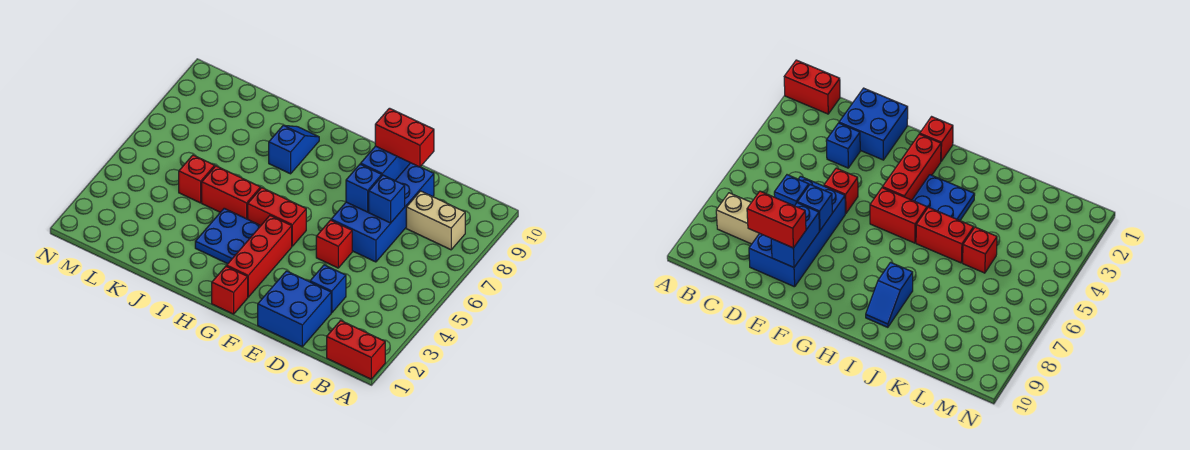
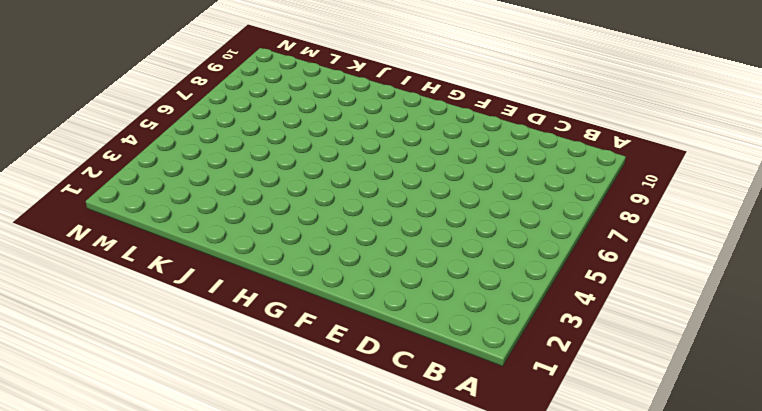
none -> red 1x2 brick [327,320,385,379]
none -> tan 1x2 brick [406,191,465,250]
none -> blue 2x2 brick [258,271,331,347]

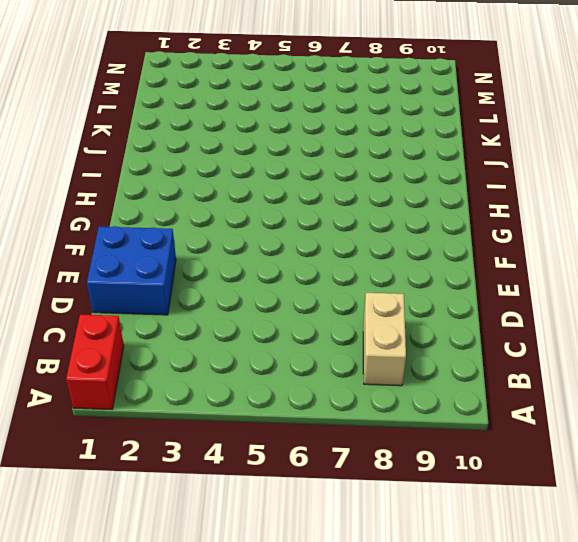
none -> blue 1x1 brick [310,265,346,313]
none -> blue 2x4 brick [331,163,434,262]
none -> red 1x1 brick [316,220,352,268]

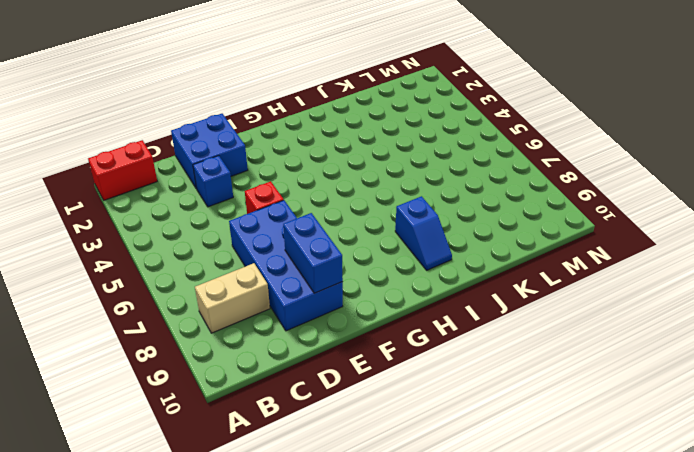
none -> red 1x1 brick [212,266,248,314]
none -> red 1x3 brick [226,216,292,297]
none -> red 1x2 brick [248,188,306,246]

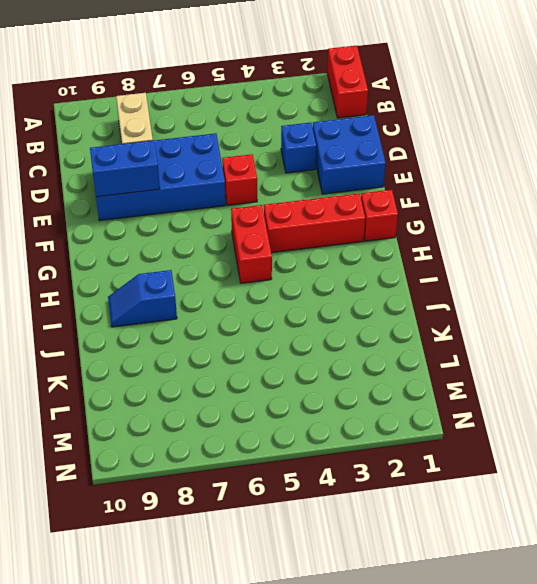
none -> blue 2x2 plate [195,208,261,264]
none -> red 1x2 brick [202,166,261,219]
none -> red 1x1 brick [179,155,215,203]

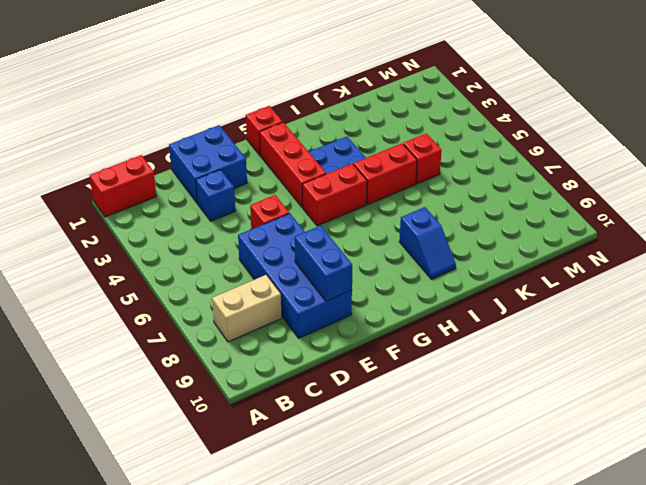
none -> blue 1x1 brick [369,175,405,223]
none -> blue 1x1 brick [346,164,382,212]
none -> red 1x2 brick [375,108,434,167]

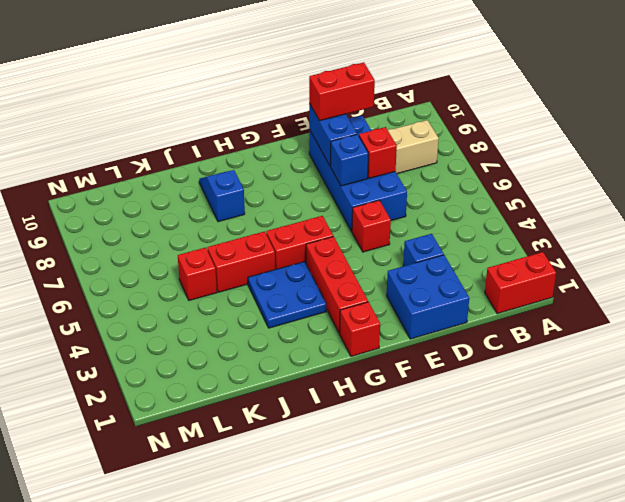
red 1x1 brick [359,127,397,178] -> blue 1x1 brick [369,175,405,223]

